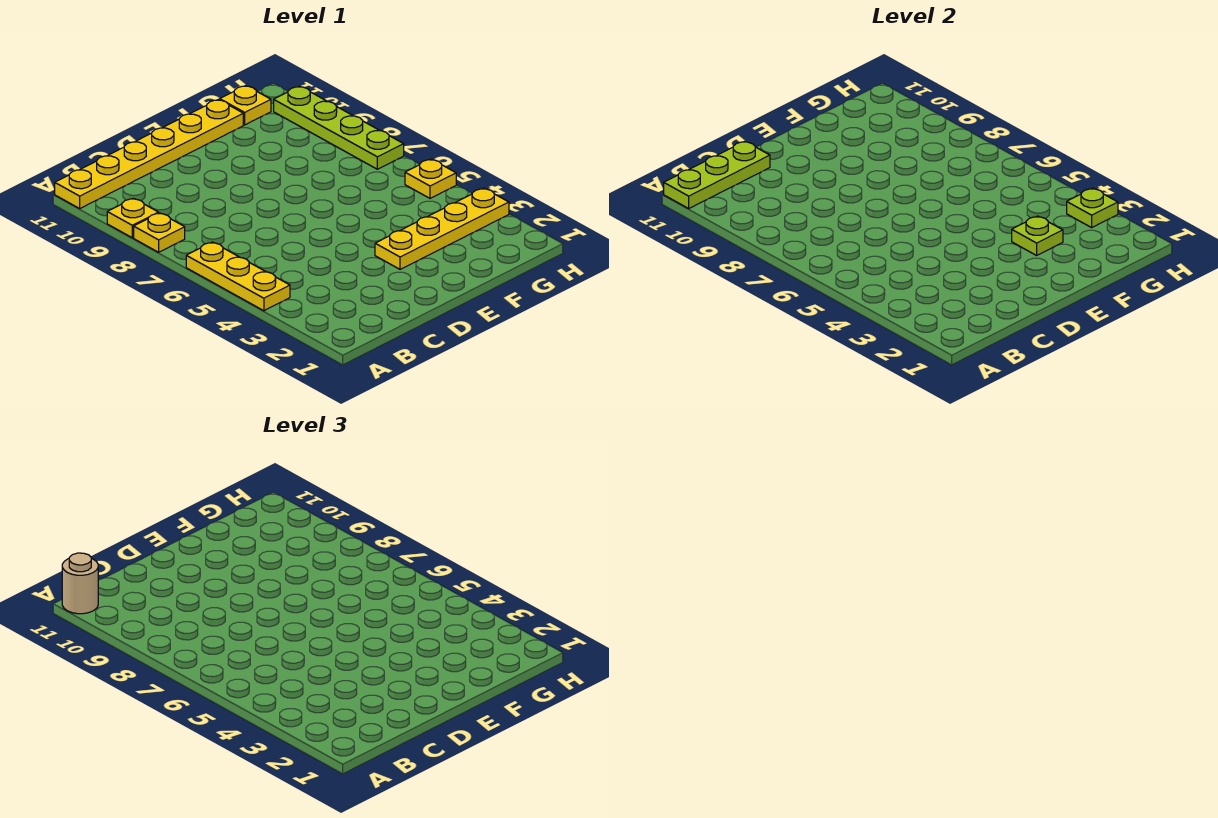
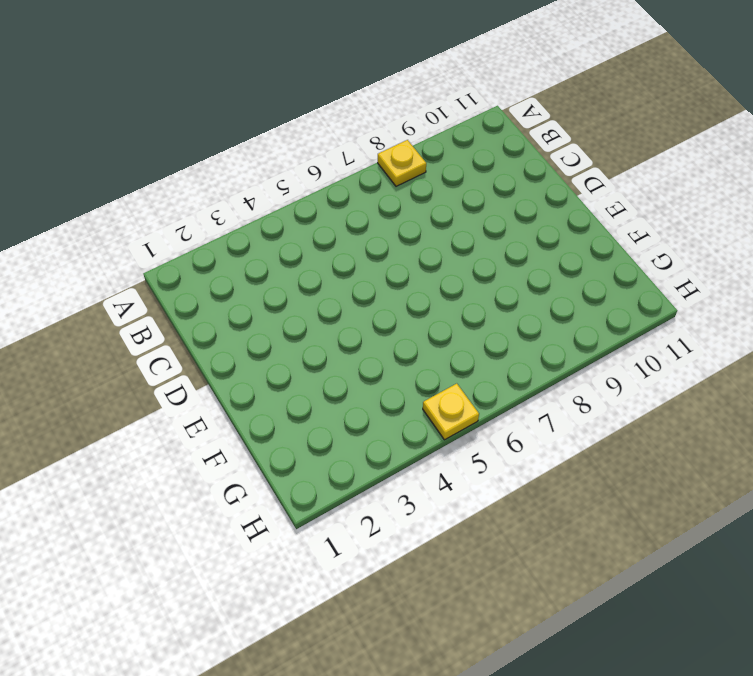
none -> yellow 1x3 plate [186,242,290,311]
none -> yellow 1x1 plate [107,198,159,238]
none -> yellow 1x6 plate [55,99,243,208]

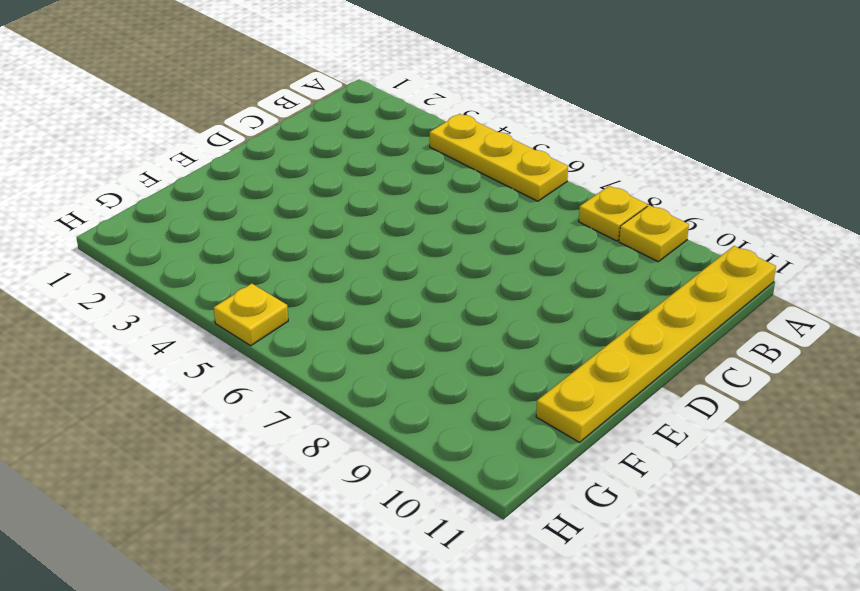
none -> yellow 1x4 plate [375,188,509,269]
none -> yellow 1x1 plate [220,86,271,125]
none -> lime 1x4 plate [274,86,404,169]

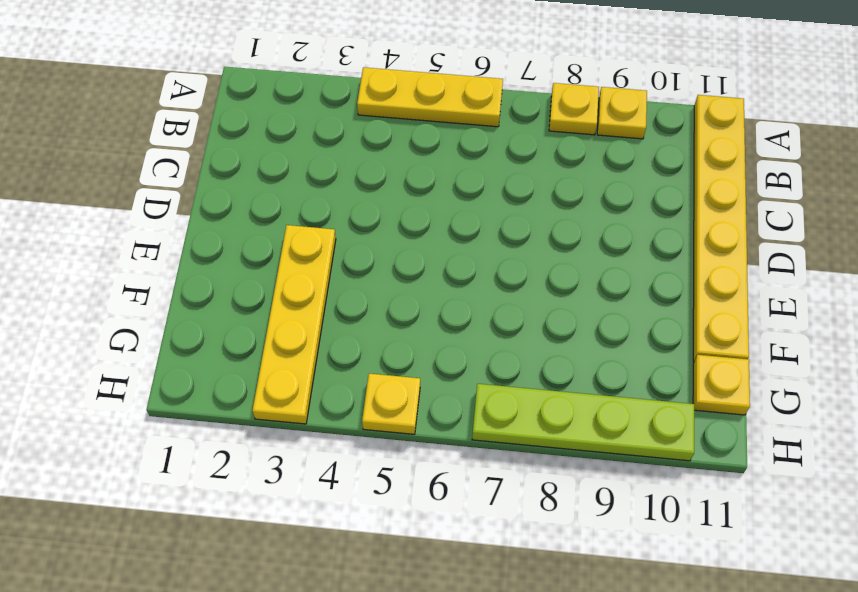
none -> lime 1x3 plate [664,141,770,208]
none -> lime 1x1 plate [1012,216,1063,255]
none -> lime 1x1 plate [1067,188,1118,228]

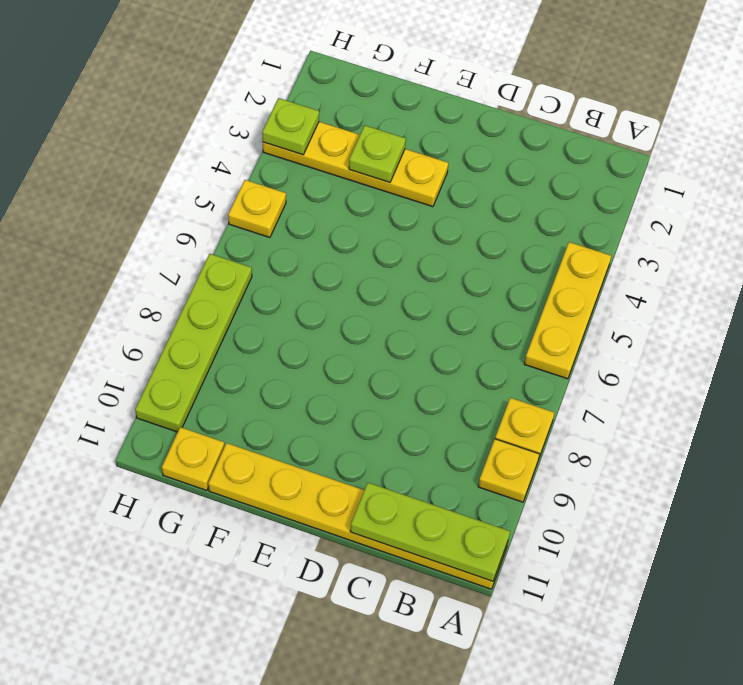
none -> tan 1x1 round brick [62,553,98,614]

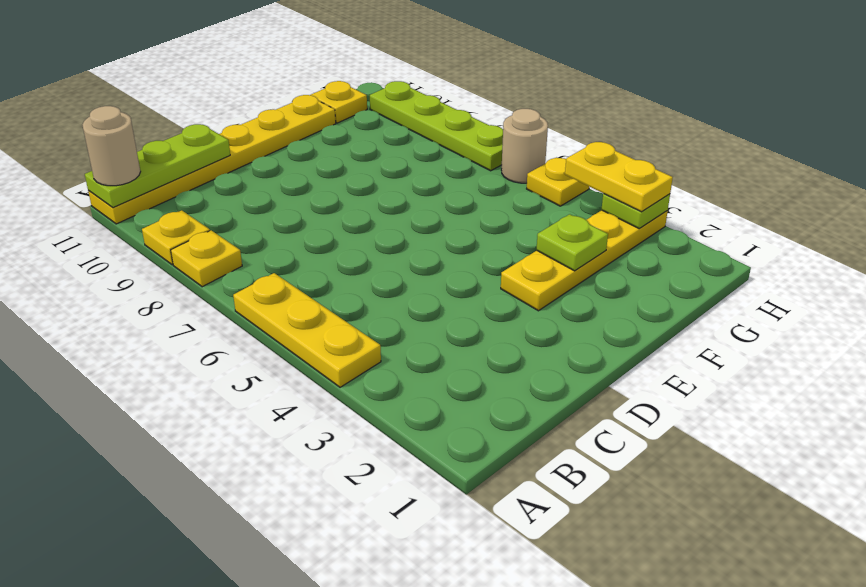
yellow 1x2 plate [565,142,673,212] -> none
tan 1x1 round brick [501,109,548,183] -> none

